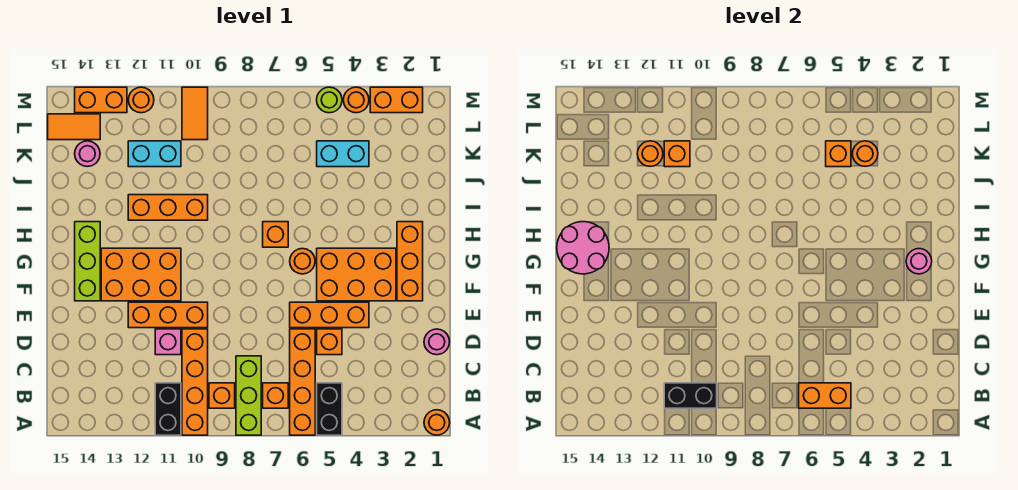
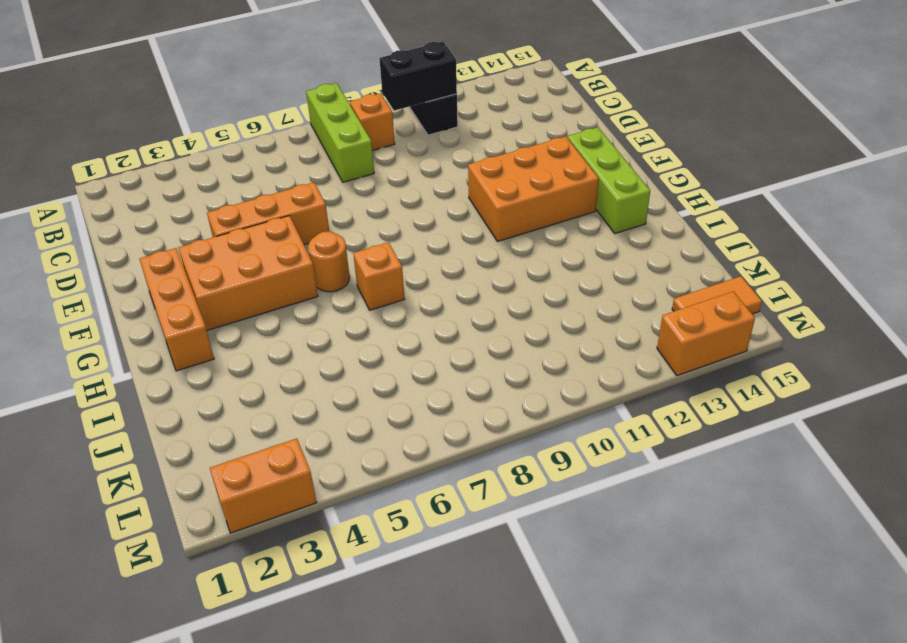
none -> orange 1x1 round brick [424,410,450,435]
none -> black 1x2 brick [317,383,342,435]
none -> orange 1x4 brick [290,329,315,435]
none -> orange 1x4 brick [182,329,208,435]

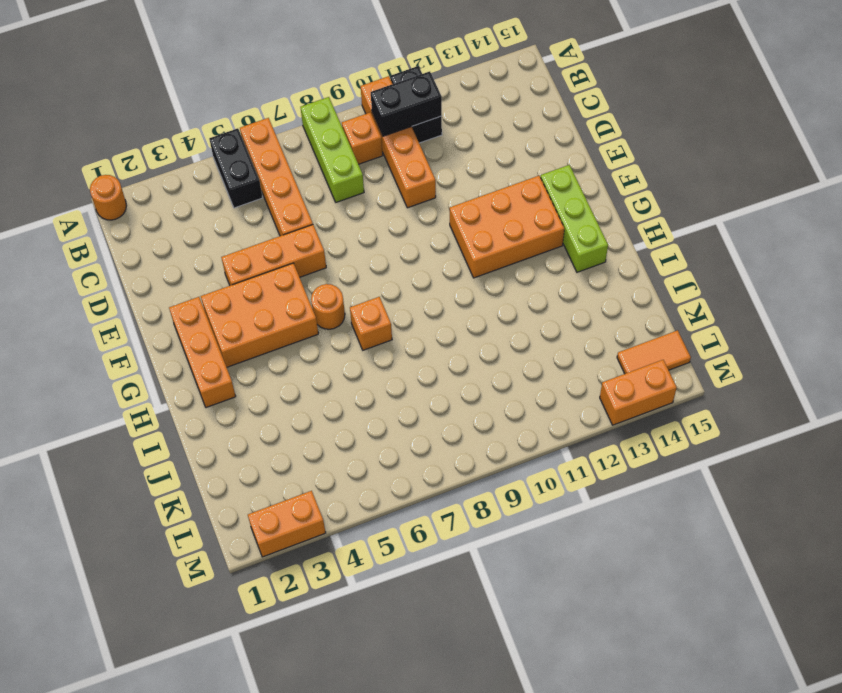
none -> orange 1x1 brick [263,383,288,408]
none -> pink 1x1 round brick [424,329,450,355]
none -> orange 1x1 brick [317,329,342,355]
none -> pink 1x1 brick [155,329,181,355]

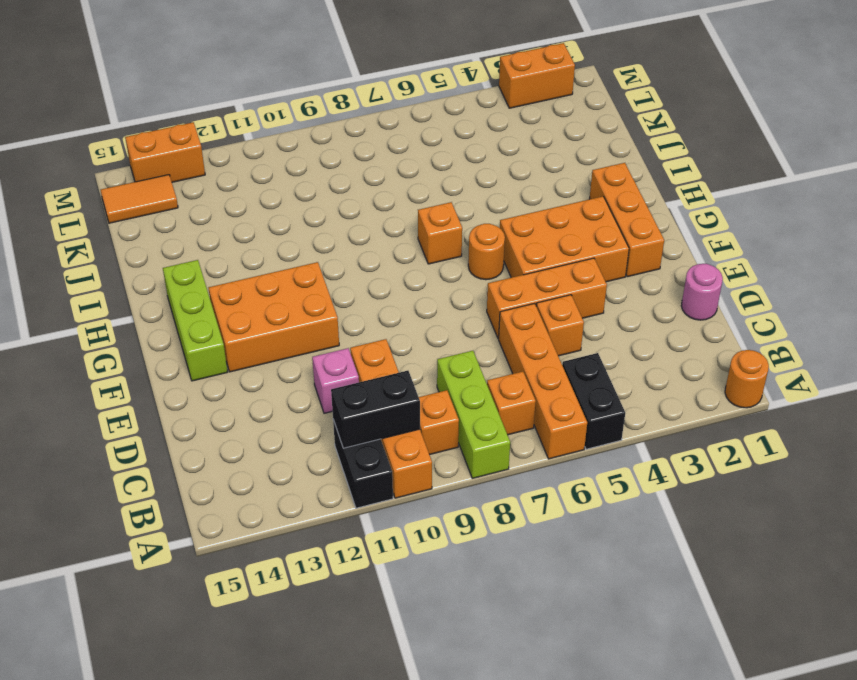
none -> orange 1x3 brick [128,302,208,328]
none -> orange 1x3 brick [128,195,208,220]
none -> cyan 1x2 brick [317,141,369,167]
none -> cyan 1x2 brick [128,141,181,167]

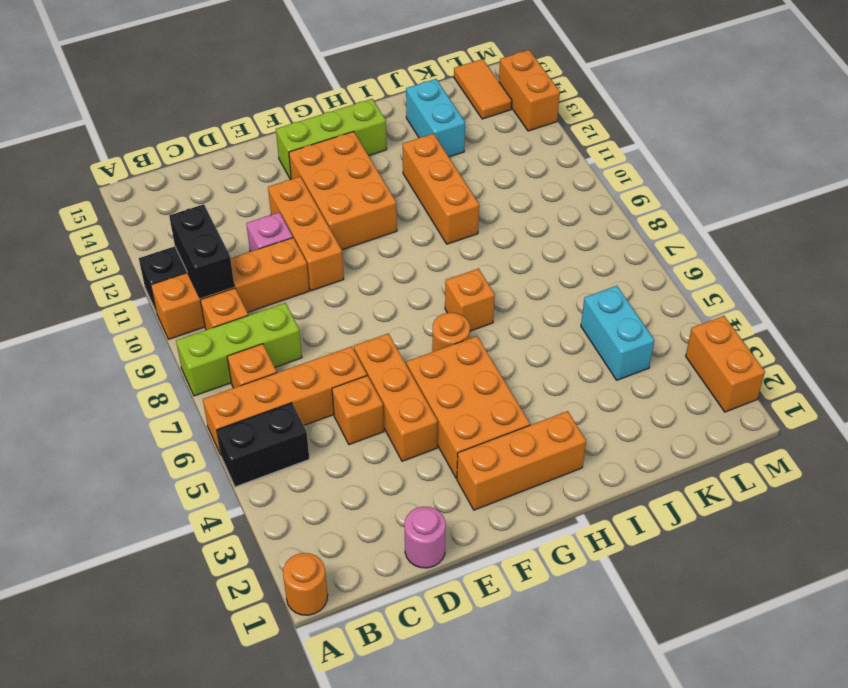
cyan 1x2 brick [406,79,465,157] -> cyan 1x2 brick moved to [128,141,181,167]
none -> pink 1x1 round brick [75,141,100,167]
none -> orange 1x2 tile [182,87,208,140]
none -> orange 1x1 round brick [343,87,369,113]
none -> lime 1x1 round brick [317,87,342,113]

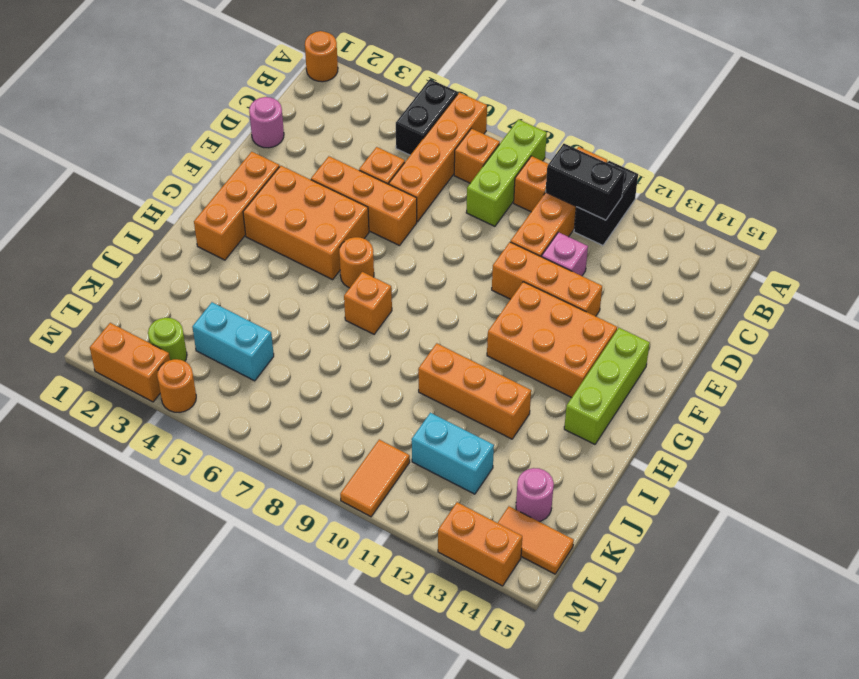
lime 1x1 round brick [148,318,187,361] -> lime 1x1 round brick moved to [317,87,342,113]
none -> orange 1x1 round brick [128,87,154,113]
none -> orange 1x2 brick [799,383,851,408]
none -> pink 1x1 round brick [906,249,932,274]
none -> pink 2x2 round brick [557,222,609,274]

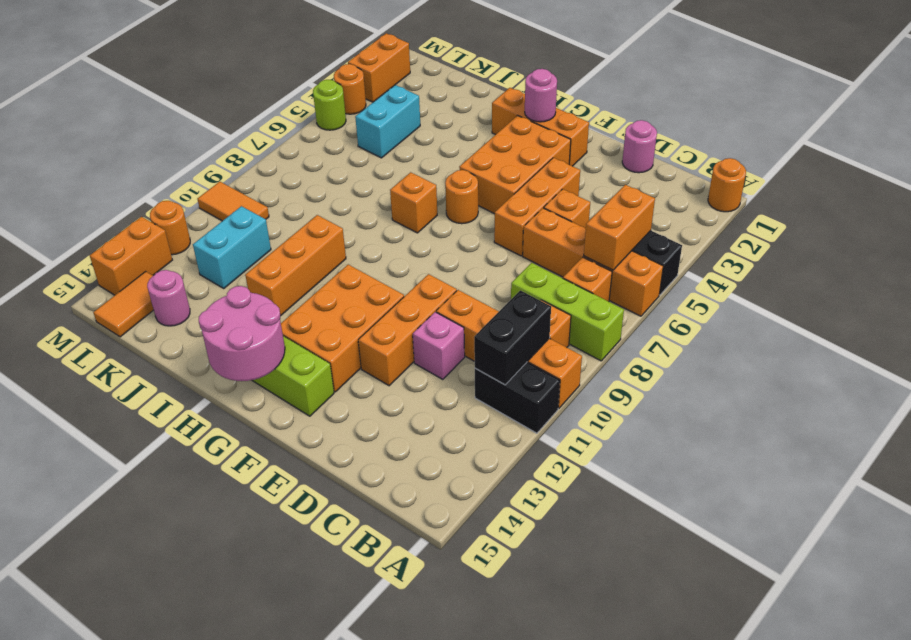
none -> orange 1x1 round brick [852,141,878,166]
none -> orange 1x1 brick [826,141,851,167]
none -> orange 1x1 brick [664,141,690,167]
none -> orange 1x1 round brick [637,141,663,166]

